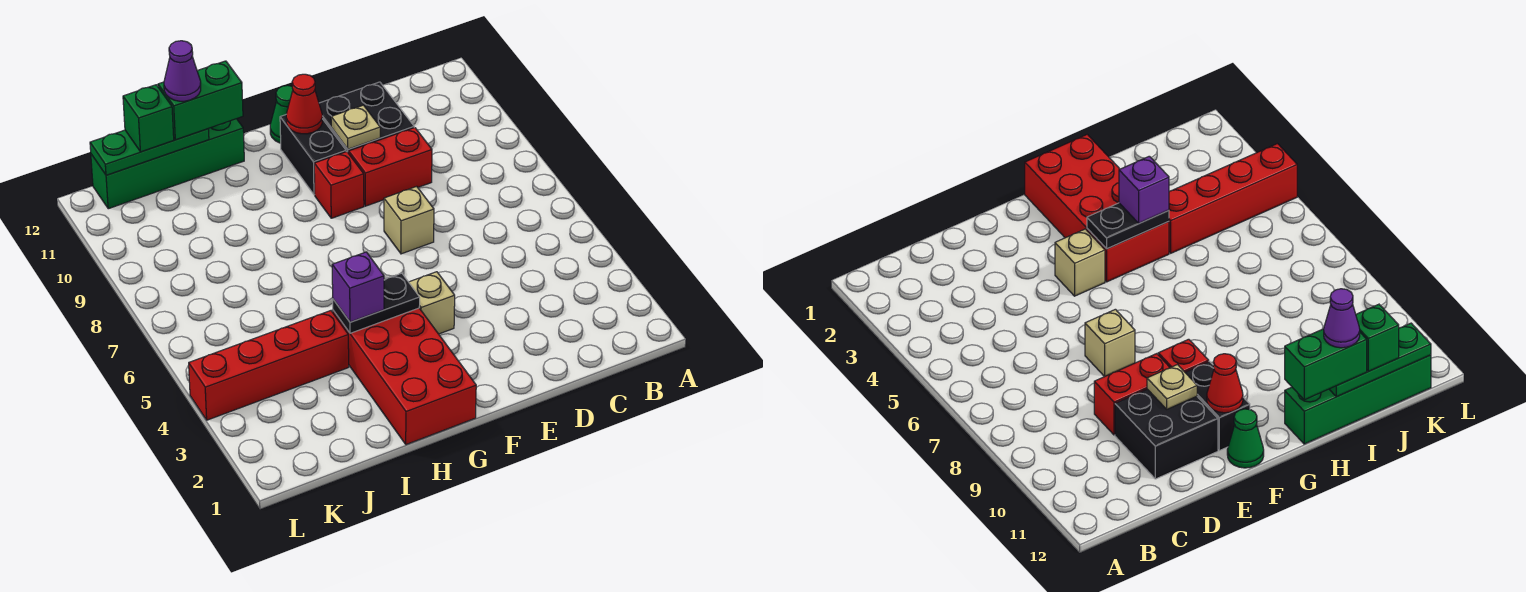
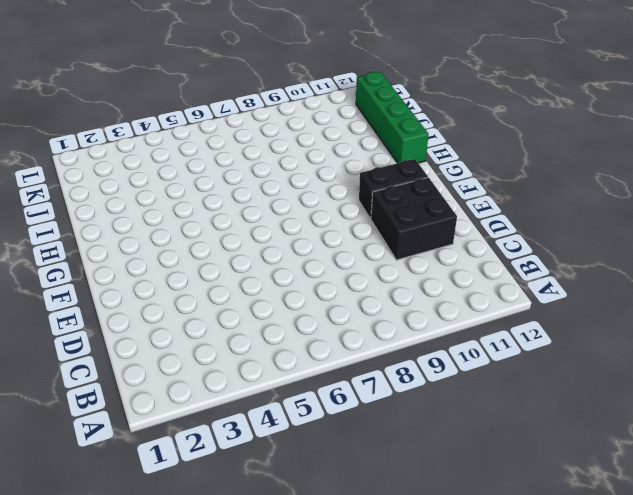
none -> red 1x2 brick [349,128,432,206]
none -> tan 1x1 brick [384,186,434,254]
none -> tan 1x1 brick [409,272,455,334]

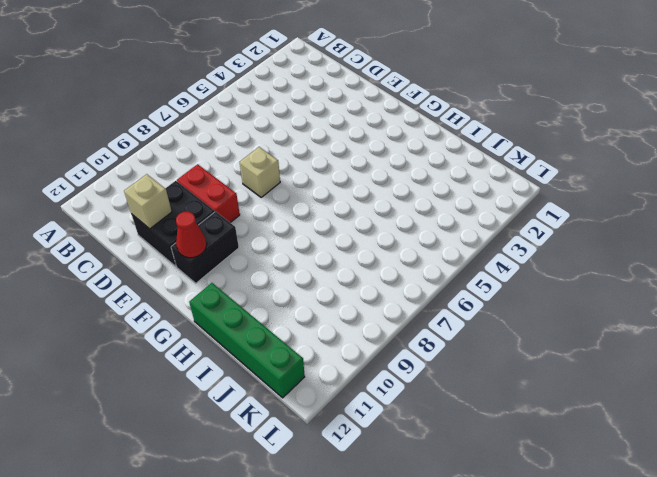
tan 1x1 brick [124,174,172,229] -> tan 1x1 brick moved to [409,272,455,334]
none -> red 1x1 brick [314,152,364,218]
none -> green 1x1 cone [270,85,293,143]
none -> red 2x4 brick [333,308,476,445]

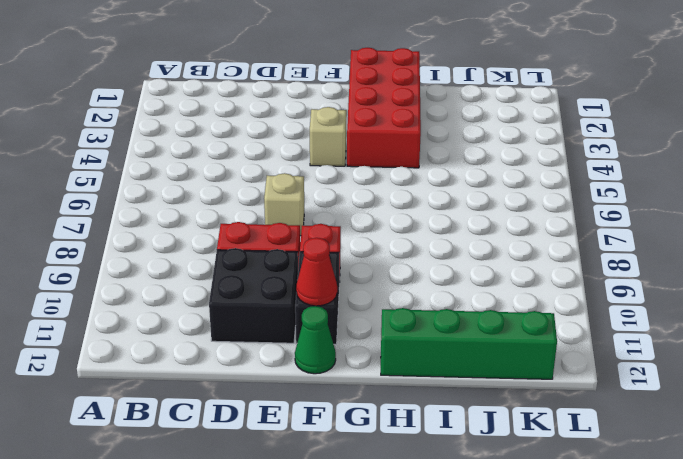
none -> red 1x4 brick [189,311,349,420]
none -> tan 1x1 plate [331,105,380,149]
none -> black 1x2 plate [333,273,420,333]

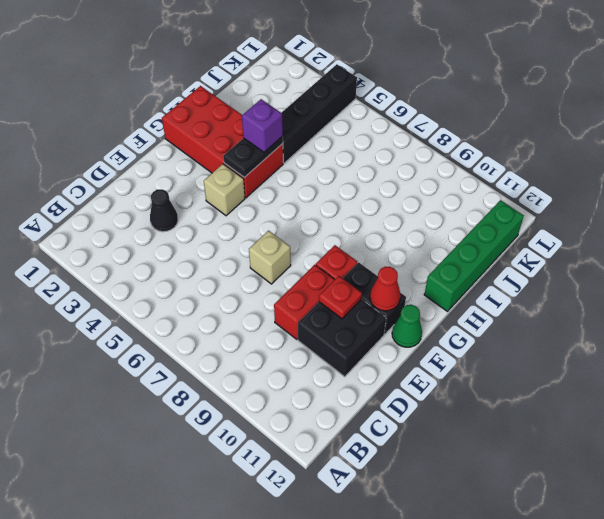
black 1x1 cone [150,189,178,232] -> none
red 1x1 plate [319,276,362,319] -> tan 1x1 plate [331,105,380,149]
black 1x4 brick [282,64,357,163] -> red 1x4 brick [189,311,349,420]
none -> green 1x3 plate [90,129,209,175]
none -> green 1x2 brick [158,61,243,140]
none -> green 1x1 brick [123,85,174,152]

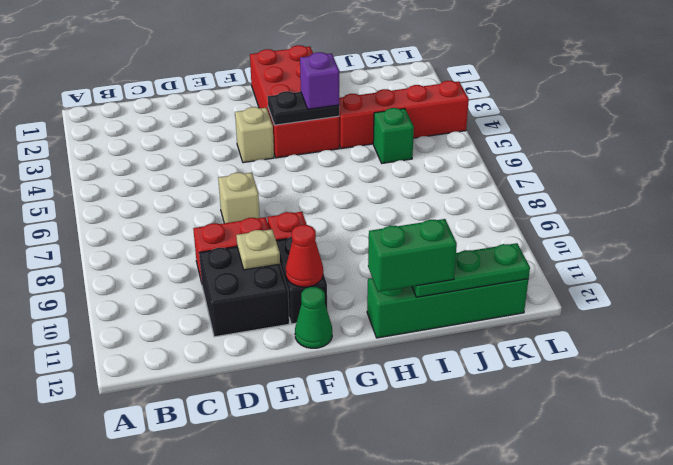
green 1x1 brick [373,108,414,163] -> green 1x1 brick moved to [123,85,174,152]
none -> purple 1x1 cone [164,41,201,101]

